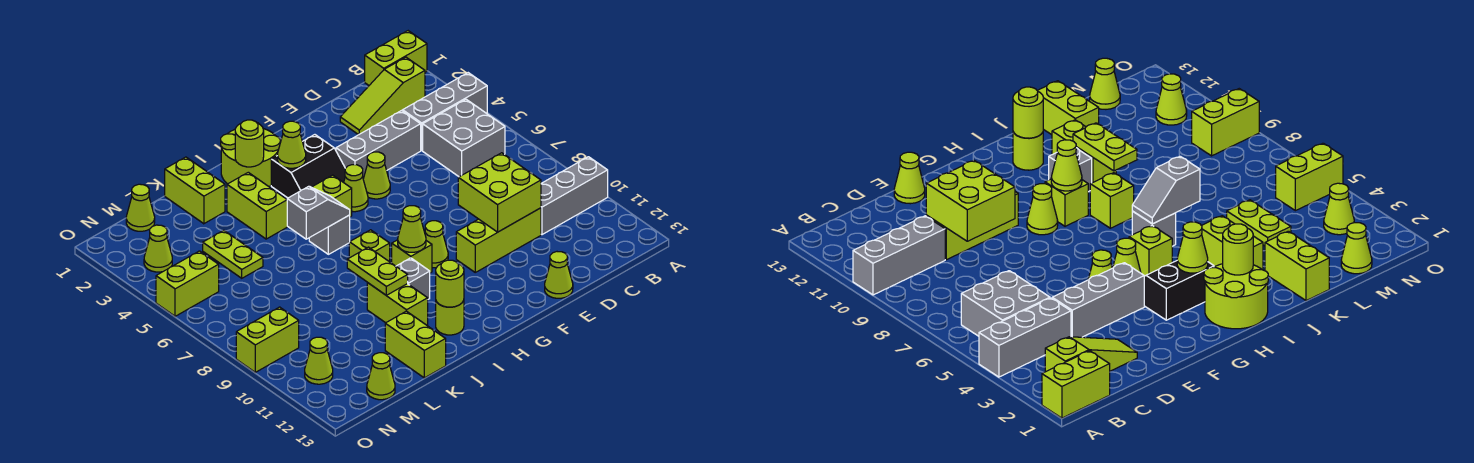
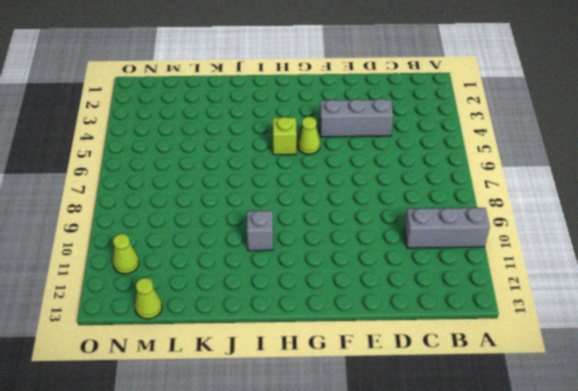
none -> lime 1x2 brick [365,31,427,85]
none -> grey 1x3 brick [403,73,487,150]
none -> lime 1x3 slope [340,57,425,135]
none -> grey 2x2 brick [423,99,505,177]

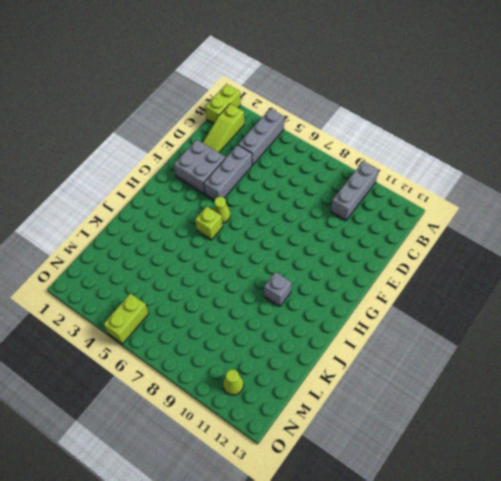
grey 2x2 brick [174,140,226,194] -> grey 2x2 brick moved to [423,99,505,177]
none -> lime 1x3 brick [456,208,541,272]
none -> lime 1x1 cone [545,252,573,298]
none -> lime 1x1 cone [363,152,390,199]
none -> black 2x2 slope [271,135,345,198]

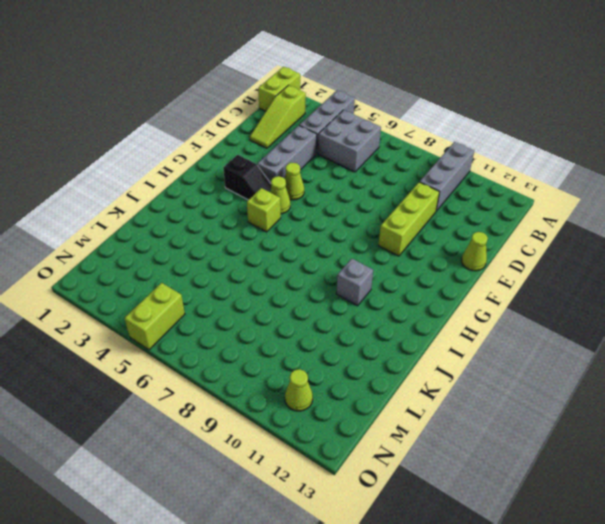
black 1x2 slope [223,155,271,200] -> black 2x2 slope [271,135,345,198]
none -> lime 1x1 cone [425,221,448,268]
none -> lime 2x2 round brick [221,123,280,186]
none -> lime 1x1 brick [392,240,432,273]
none -> grey 1x1 brick [309,215,350,254]

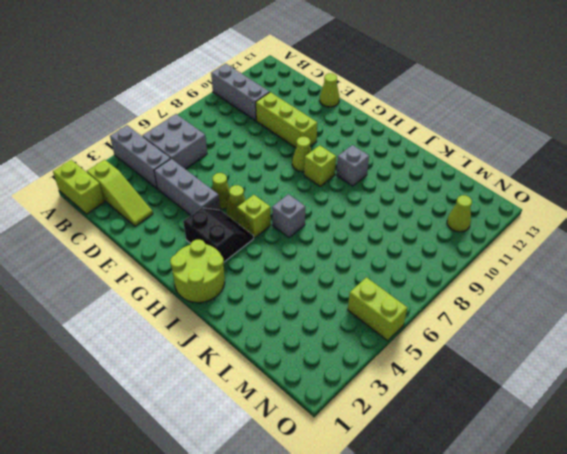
none -> lime 1x1 brick [349,230,390,262]
none -> lime 1x1 round brick [436,300,464,335]
none -> lime 1x2 brick [227,172,287,239]
none -> lime 1x2 brick [367,283,428,325]

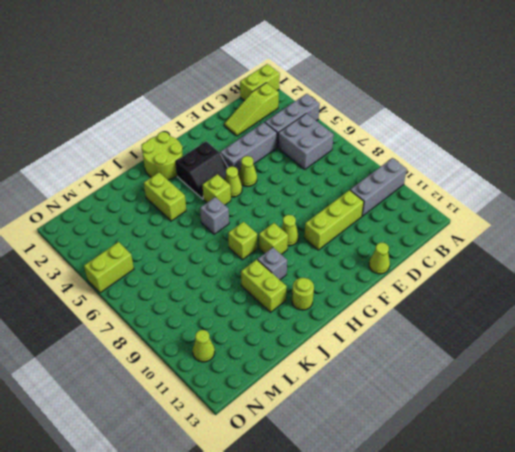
none -> lime 1x2 brick [165,157,225,224]
none -> lime 1x2 brick [385,311,446,378]
none -> lime 1x2 plate [203,230,263,278]
none -> lime 1x1 cone [126,184,155,231]

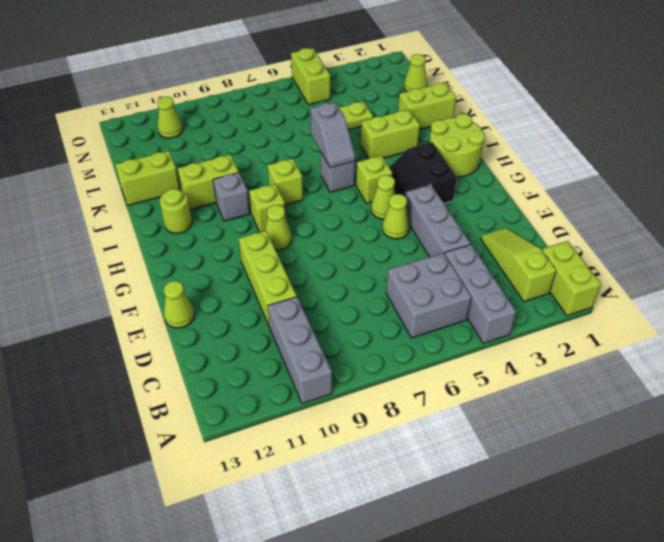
none -> lime 1x1 cone [367,353,395,400]
none -> lime 1x1 cone [144,225,172,272]
none -> lime 1x2 brick [236,307,299,372]
none -> lime 2x2 brick [458,153,541,232]

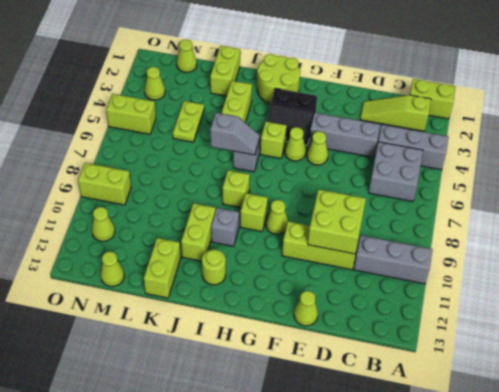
none -> lime 1x1 cone [277,121,306,168]
none -> lime 1x1 cone [398,206,426,252]
none -> lime 1x1 round brick [235,120,264,167]
none -> lime 1x1 round brick [436,260,464,307]

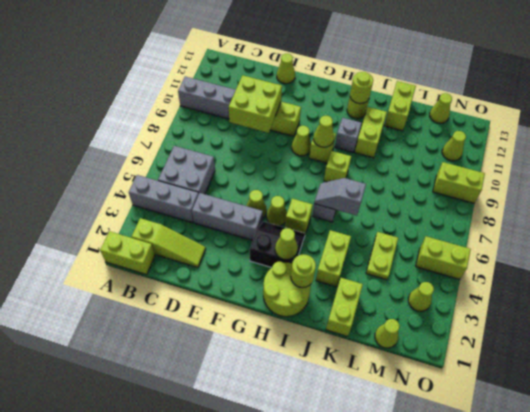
none -> lime 1x2 plate [347,247,408,295]

